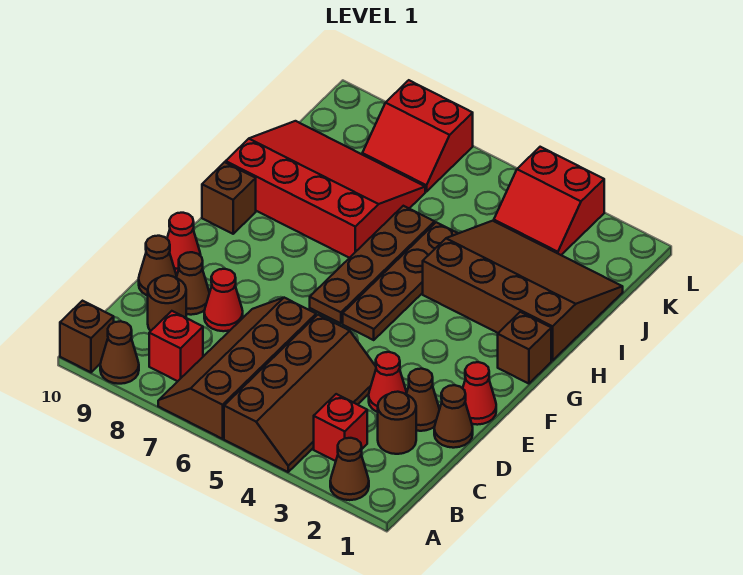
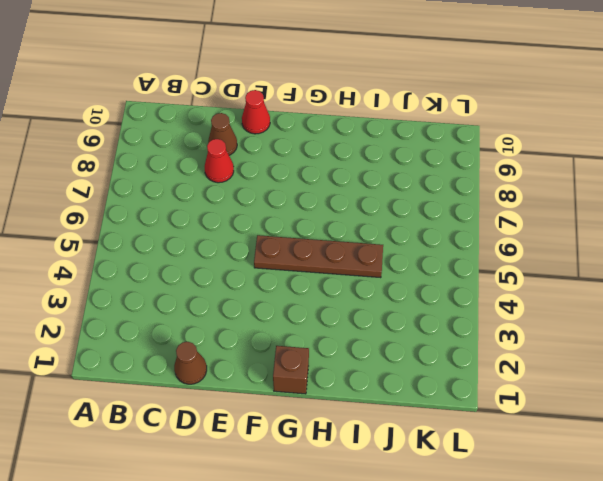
none -> brown 1x1 cone [330,438,369,500]
none -> brown 2x4 slope [224,315,376,472]
none -> brown 2x4 slope [158,298,316,439]

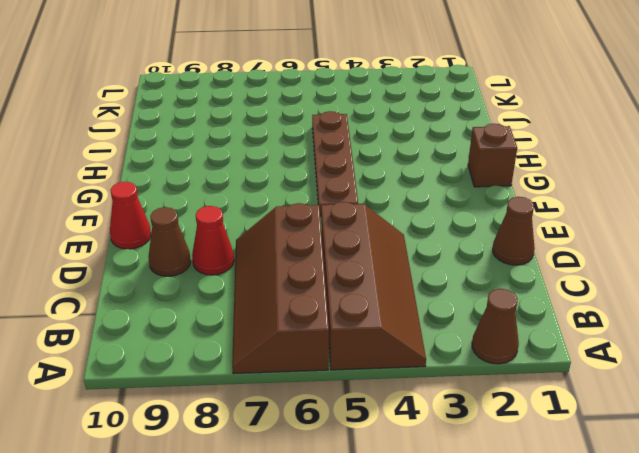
none -> brown 1x1 cone [100,321,139,384]
none -> brown 1x1 brick [60,301,114,372]
none -> red 1x1 brick [314,394,367,461]

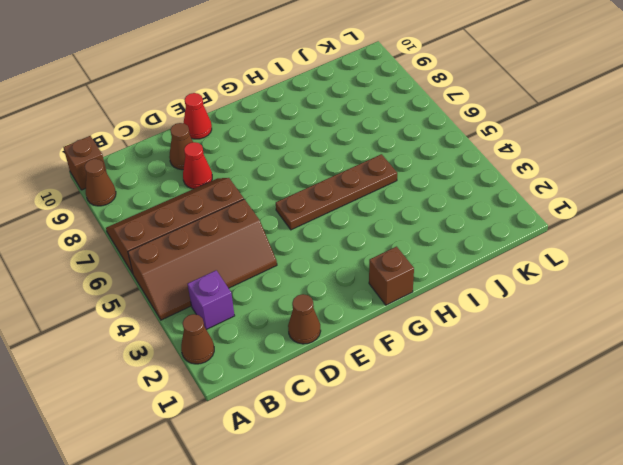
purple 1x1 brick [188,270,235,330] -> red 1x1 brick [314,394,367,461]
none -> red 1x1 brick [149,311,203,381]
none -> brown 1x1 round brick [378,392,416,454]
none -> brown 1x1 round brick [148,275,186,331]

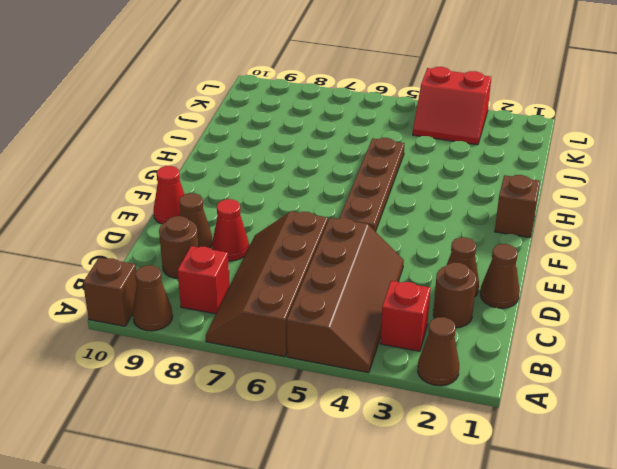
none -> red 1x1 cone [369,352,407,412]
none -> brown 1x1 cone [139,236,177,296]
none -> red 1x1 cone [463,362,496,425]

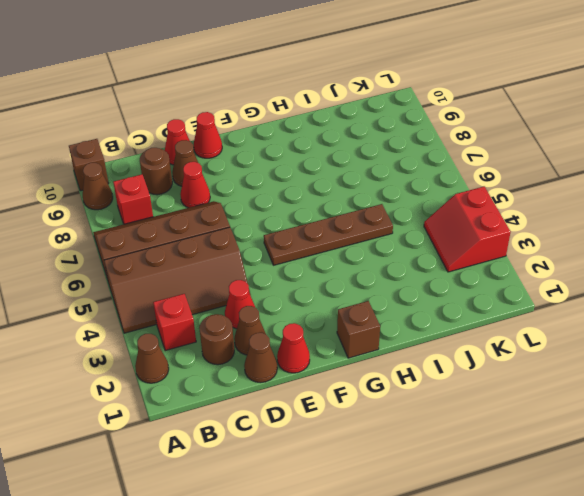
red 1x1 cone [165,119,190,165] -> brown 1x1 cone [139,236,177,296]
none -> brown 1x4 plate [310,206,435,323]
none -> brown 1x1 brick [202,162,256,234]
none -> brown 3x4 slope [423,221,623,361]

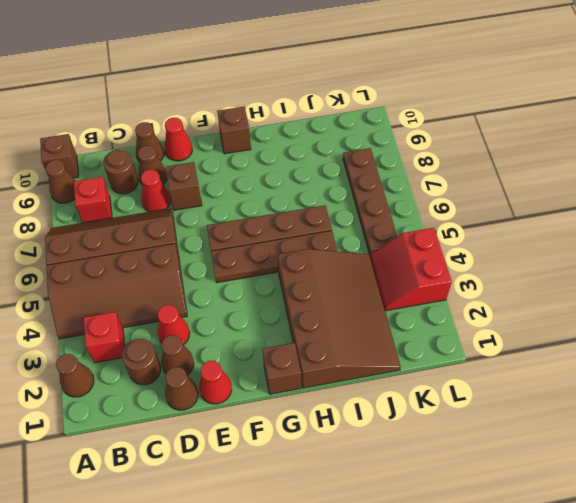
brown 1x1 brick [166,162,202,210] -> none
brown 1x4 plate [343,148,397,256] -> red 2x2 slope [362,80,473,192]
none -> red 3x4 slope [226,121,425,258]

